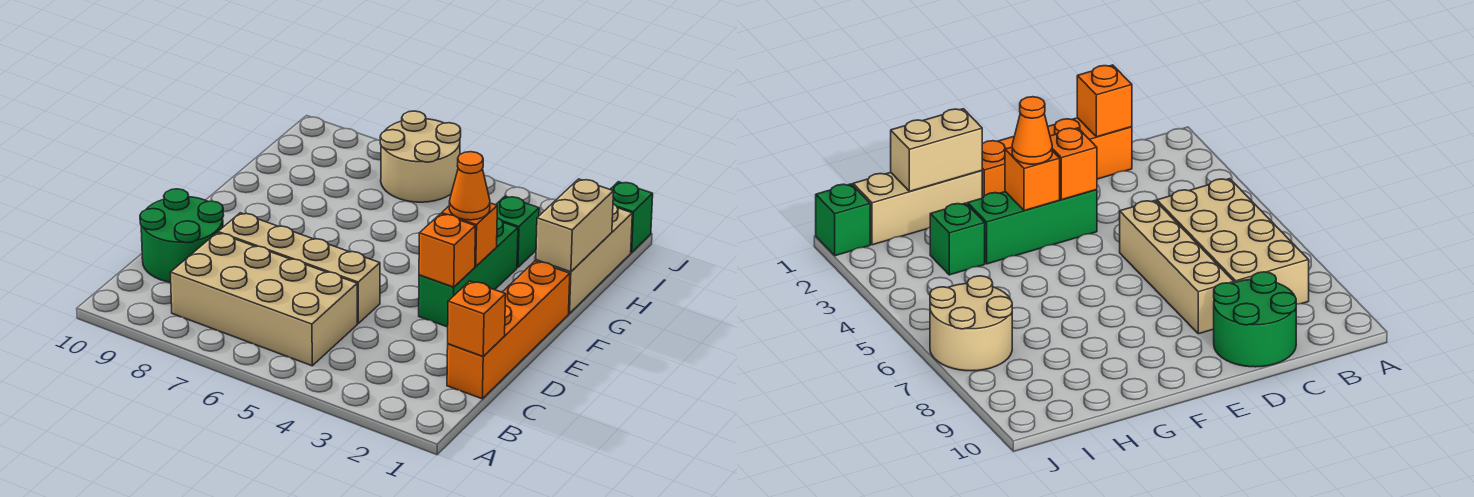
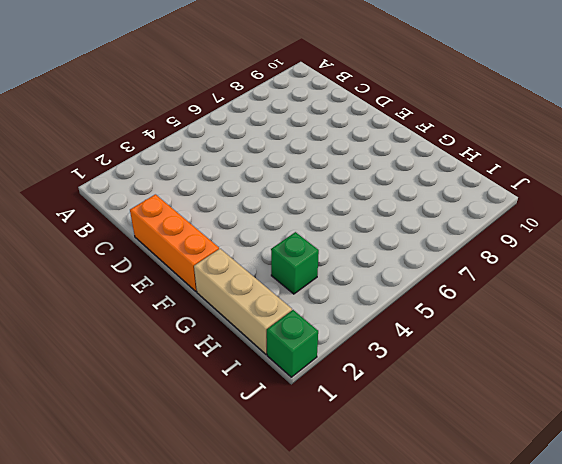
orange 1x3 brick [130,194,219,291] -> orange 1x4 brick [447,261,570,399]
none -> tan 2x4 brick [170,233,357,366]
none -> green 2x2 round brick [140,189,224,282]
none -> tan 1x4 brick [218,213,380,323]

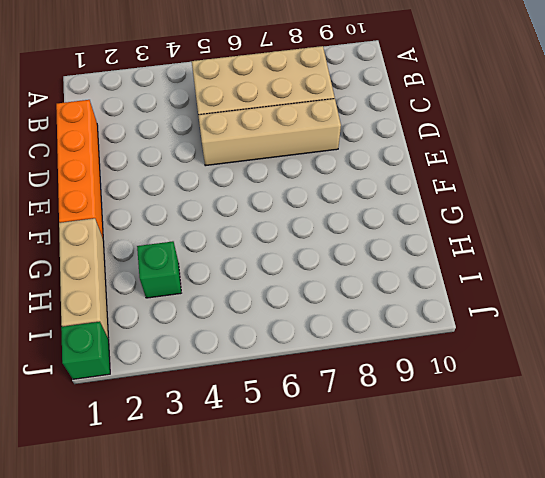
none -> green 2x2 round brick [140,189,224,282]
none -> green 1x3 brick [419,218,518,327]
none -> tan 2x2 round brick [380,111,461,202]

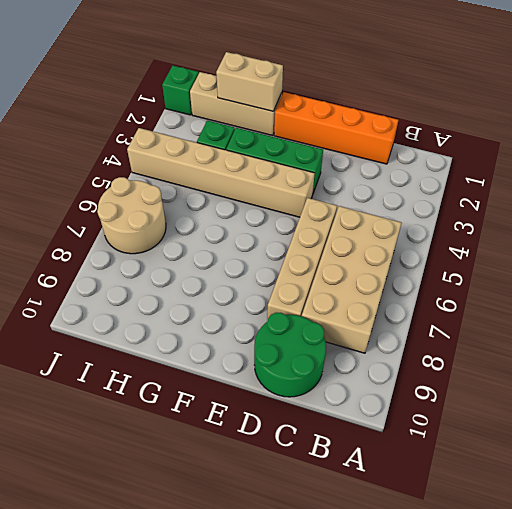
tan 1x6 brick [127,128,315,217] -> none
none -> orange 1x1 brick [448,281,506,356]
none -> orange 1x1 brick [419,214,476,287]
none -> orange 1x1 brick [442,203,497,266]

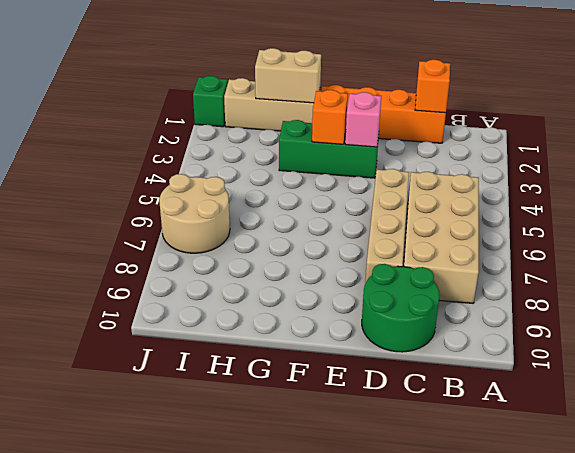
pink 1x1 brick [345,92,381,147] -> orange 1x1 brick [419,214,476,287]
none -> green 1x1 brick [496,196,539,267]
none -> orange 1x1 cone [449,152,490,220]

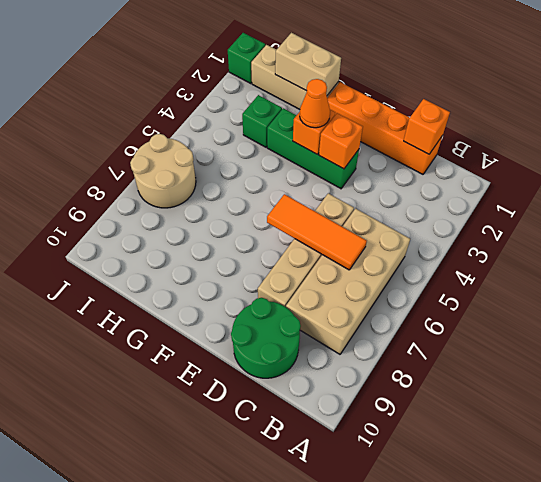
orange 1x3 tile [267,194,367,270] -> none

